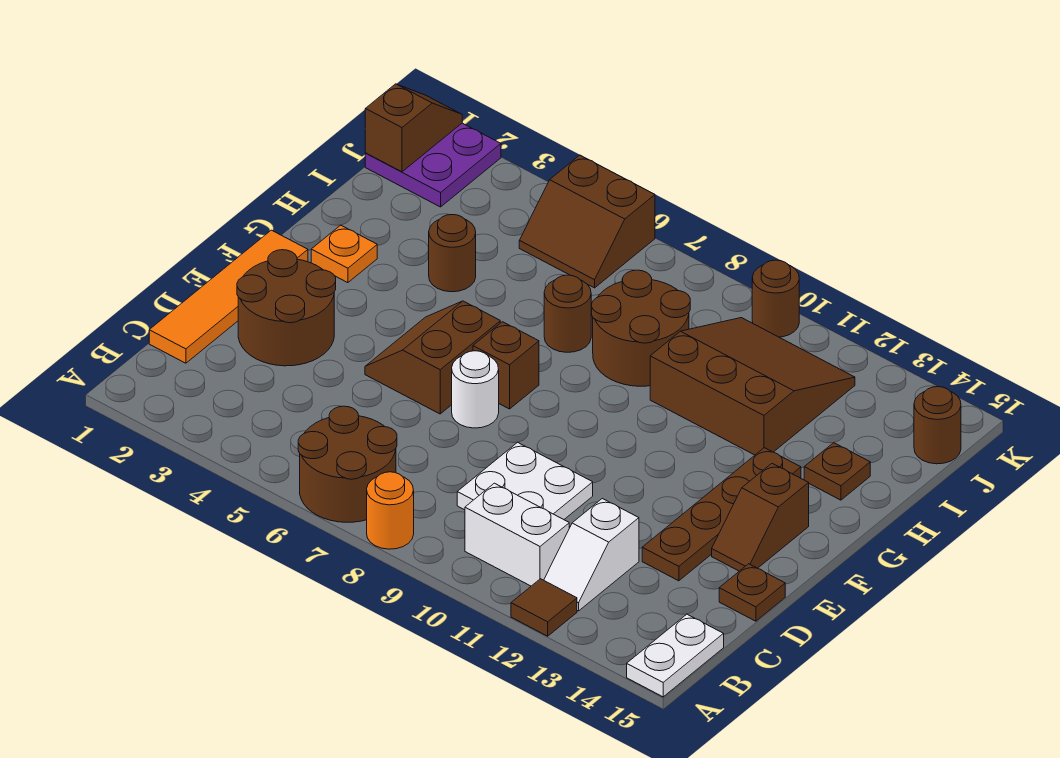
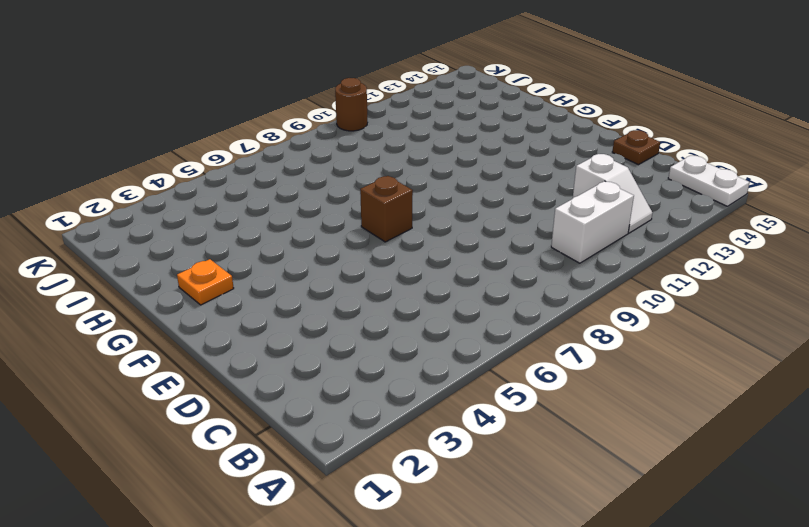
none -> brown 2x2 round brick [298,406,397,522]
none -> orange 1x1 round brick [367,472,414,549]
none -> brown 1x1 tile [511,579,577,636]

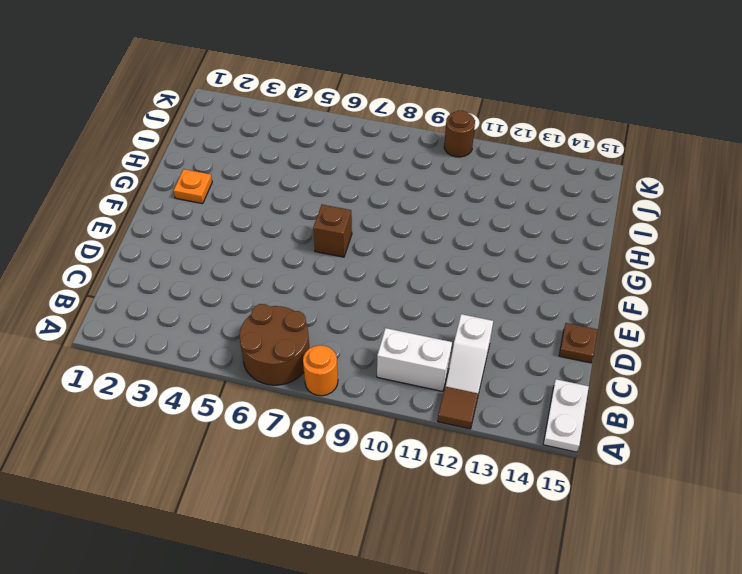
none -> orange 1x4 tile [149,230,308,363]
none -> white 2x2 plate [457,442,593,519]
none -> brown 2x2 round brick [237,250,336,366]

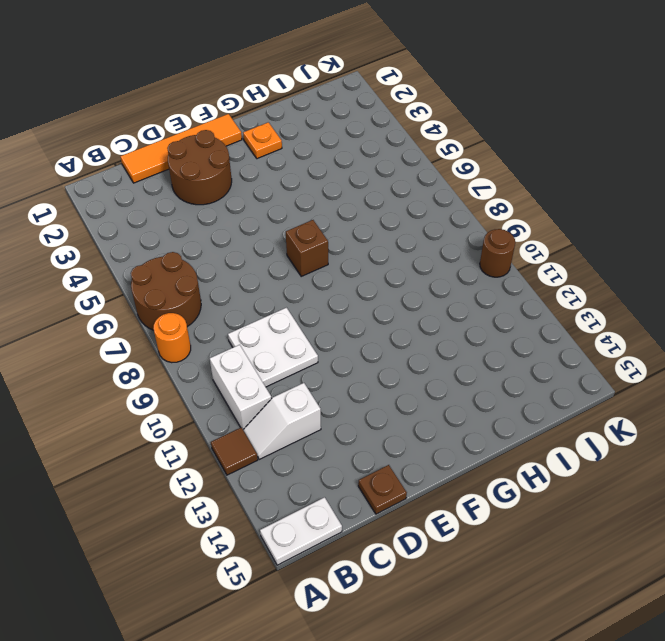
none -> brown 1x4 plate [642,448,801,581]
none -> brown 2x2 slope [365,301,500,414]
none -> white 1x1 round brick [452,351,499,428]

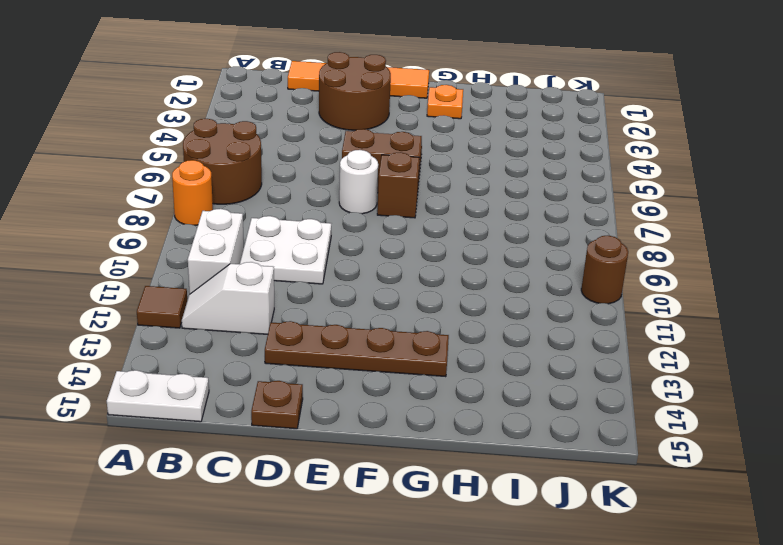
none -> brown 1x2 slope [712,464,809,571]
none -> brown 1x1 round brick [429,215,476,292]
none -> brown 1x1 round brick [544,275,591,352]

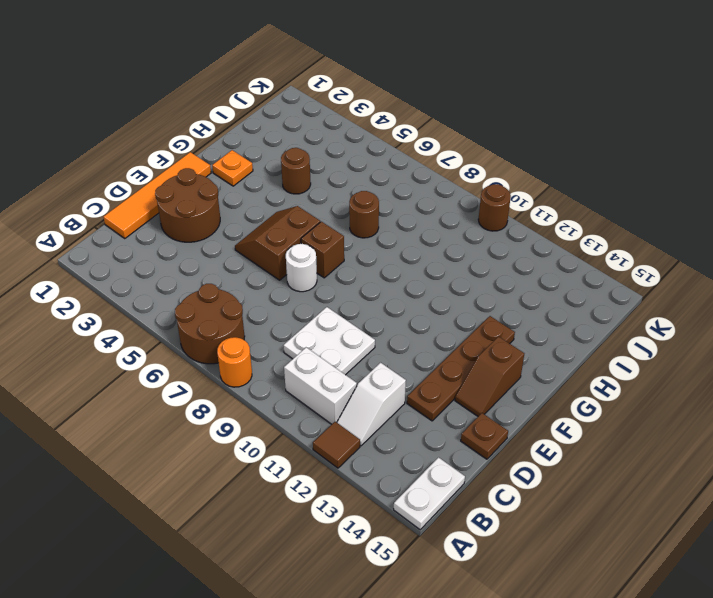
none -> brown 2x2 round brick [591,270,690,386]
none -> brown 3x3 slope [650,318,855,455]
none -> brown 1x1 plate [804,443,870,500]

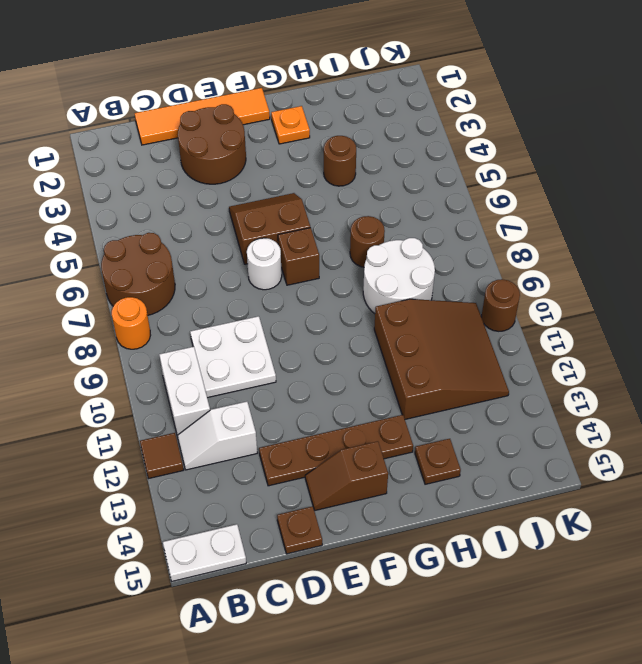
white 2x2 round brick [363,238,435,314] -> brown 2x2 round brick [591,270,690,386]
none -> purple 2x2 plate [365,123,501,207]
none -> brown 2x2 slope [519,155,655,288]
none -> brown 1x1 round brick [914,387,961,464]

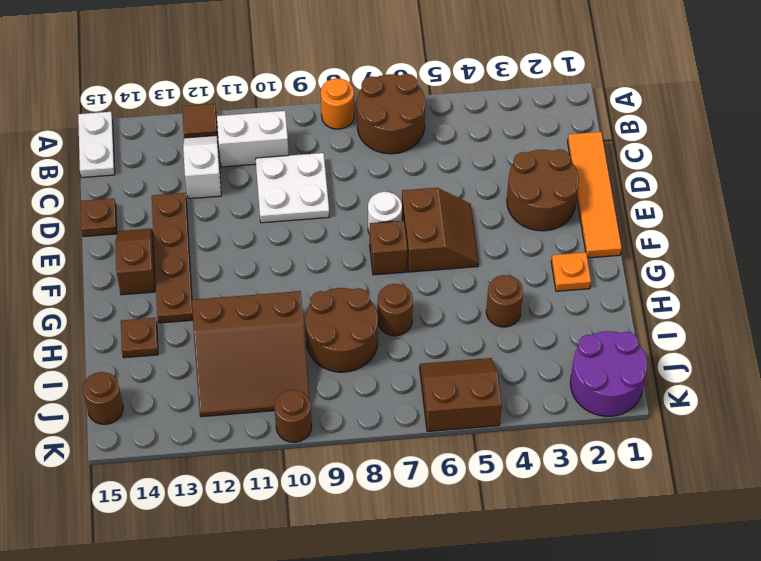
purple 2x2 round brick [570,331,647,416] -> purple 2x2 plate [365,123,501,207]
none -> brown 1x2 slope [365,84,462,172]

